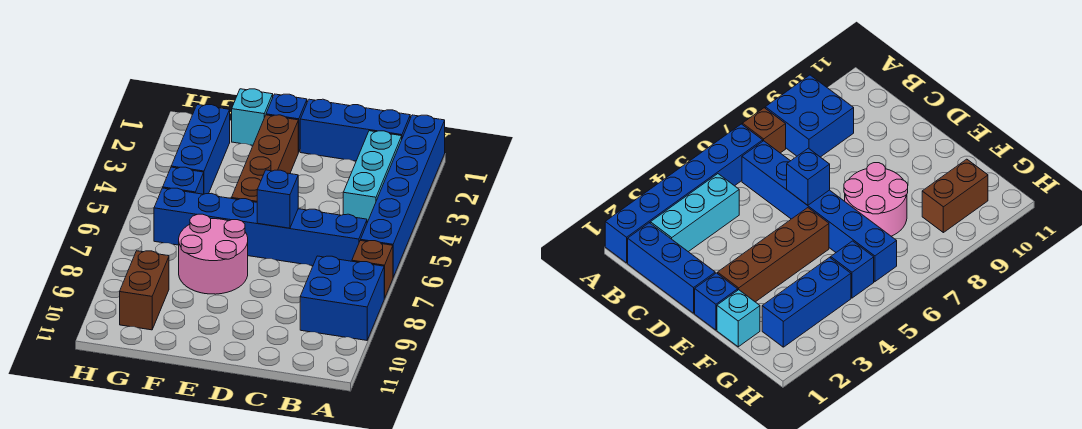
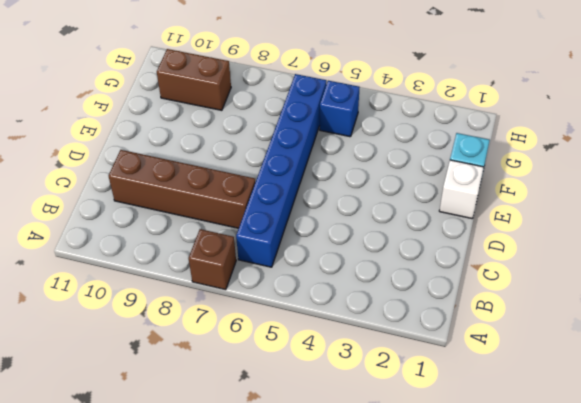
brown 1x4 brick [109,150,256,228] -> brown 1x4 brick moved to [232,115,298,202]
white 1x1 brick [439,160,484,219] -> blue 1x1 brick [266,94,307,152]
none -> blue 1x6 brick [361,115,445,277]
none -> blue 2x2 brick [300,256,384,340]
none -> blue 1x3 brick [300,99,410,161]

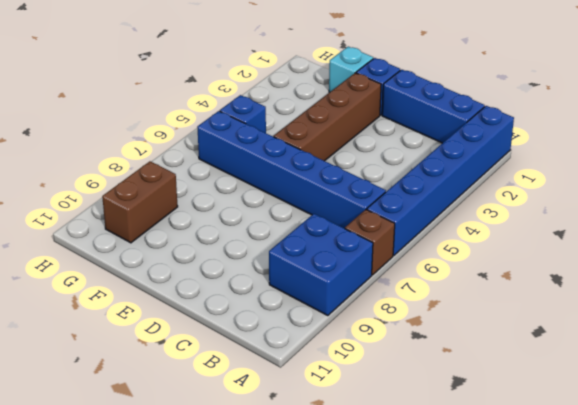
none -> cyan 1x3 brick [343,131,402,223]
none -> pink 2x2 round brick [179,214,248,294]
none -> blue 1x3 brick [171,105,230,194]

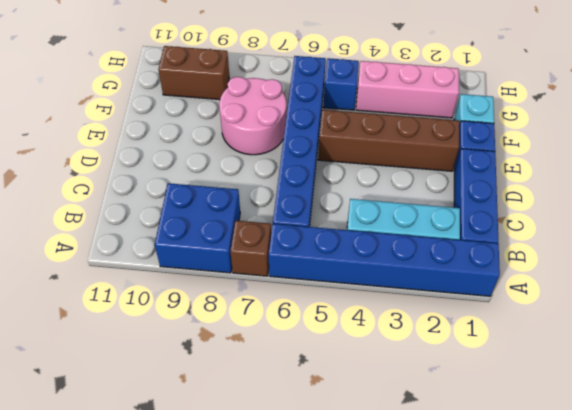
pink 1x3 brick [356,61,459,118] -> blue 1x3 brick [171,105,230,194]
none -> blue 1x1 brick [257,170,298,228]

